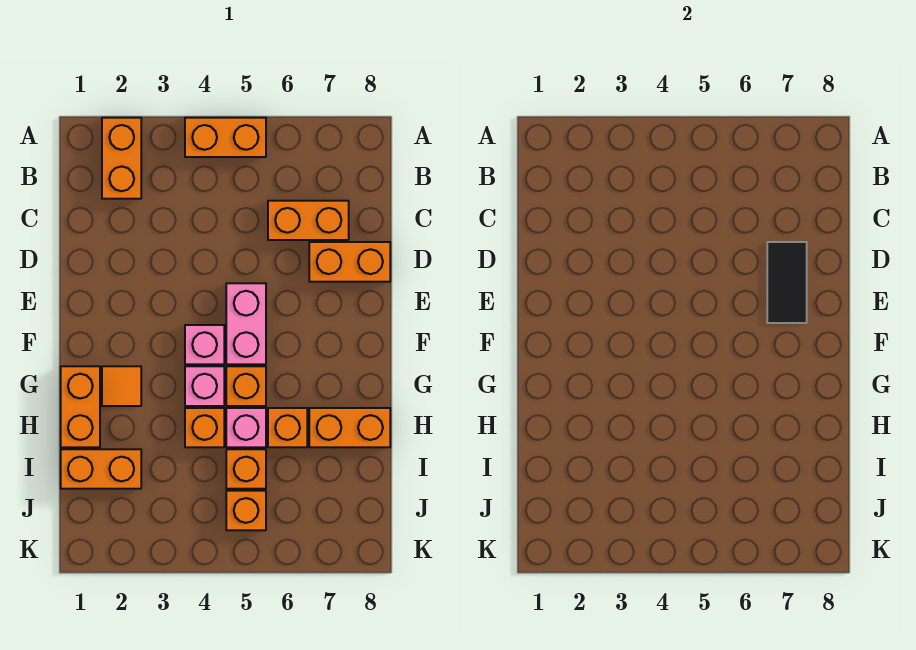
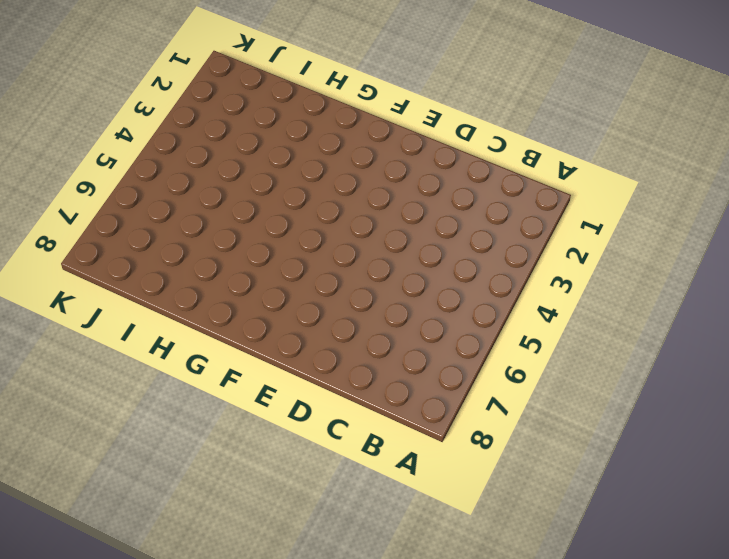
none -> orange 1x2 brick [102,118,141,199]
none -> orange 1x2 brick [185,118,266,157]
none -> orange 1x2 brick [268,201,349,240]

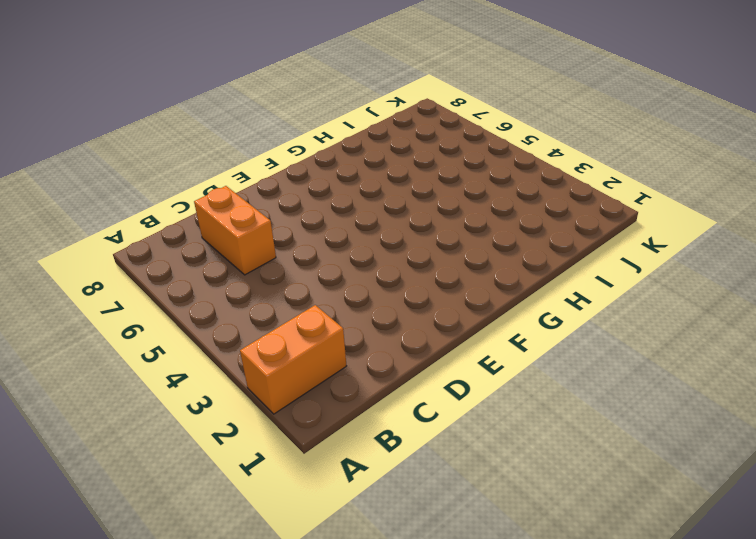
none -> orange 1x2 brick [185,118,266,157]
none -> orange 1x2 brick [309,242,390,282]
none -> pink 1x2 brick [226,283,266,364]

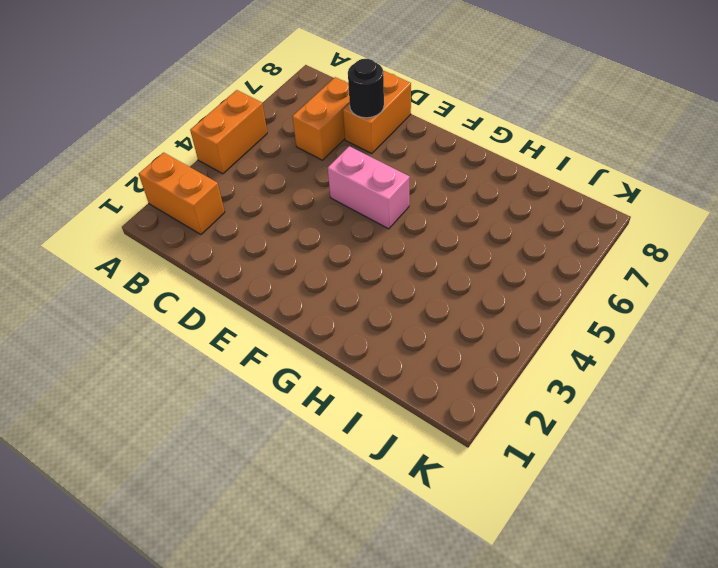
black 1x1 round brick [348,59,384,118] -> black 1x2 tile [767,242,807,323]
none -> pink 1x1 brick [185,325,224,364]
none -> orange 1x2 brick [61,366,100,447]
none -> orange 1x1 tile [102,366,141,406]

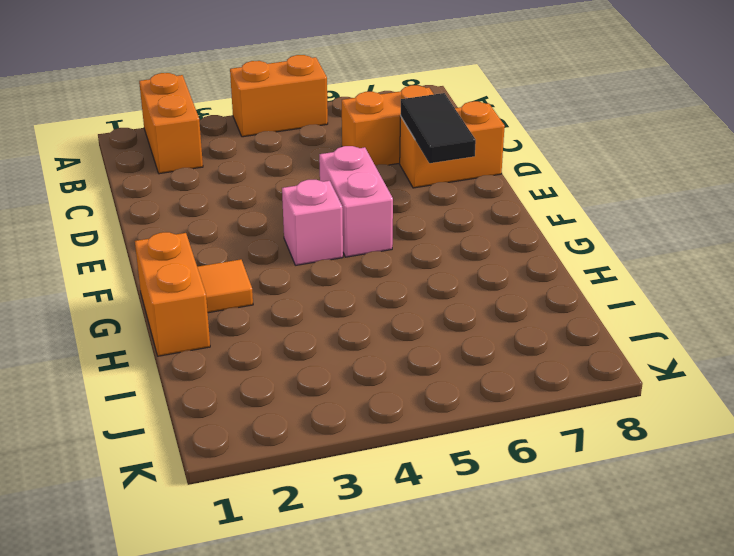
none -> pink 1x1 brick [185,366,224,406]
none -> orange 1x1 brick [226,366,266,406]
none -> orange 1x1 brick [185,408,224,447]

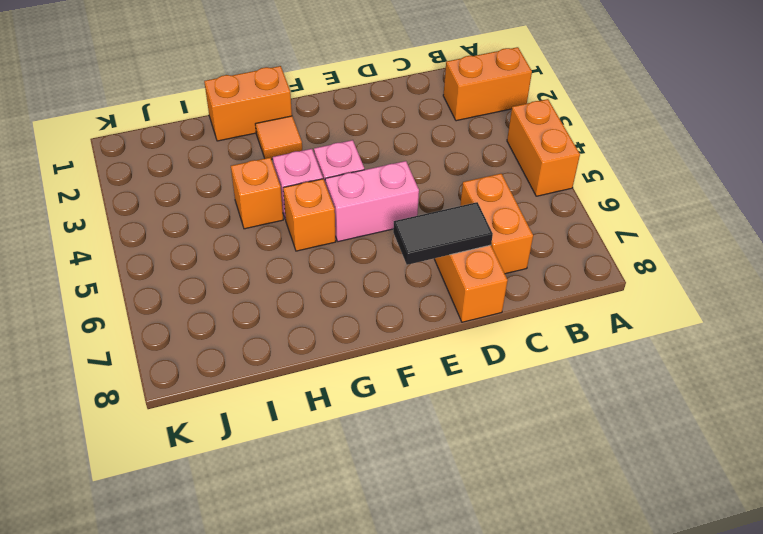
none -> pink 1x1 brick [226,408,266,447]
none -> orange 1x1 brick [268,408,307,447]
none -> orange 1x2 brick [309,408,390,447]

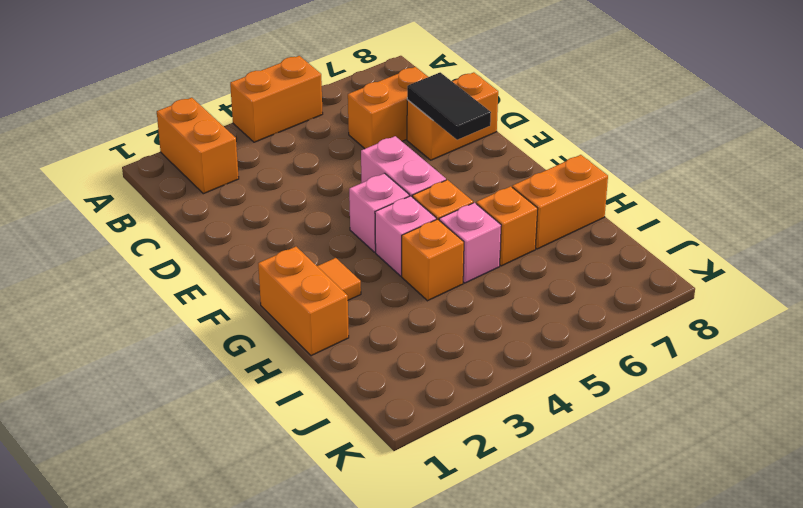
none -> orange 1x2 brick [61,449,141,489]
none -> orange 1x1 brick [226,449,266,489]
none -> orange 1x1 brick [226,491,266,530]

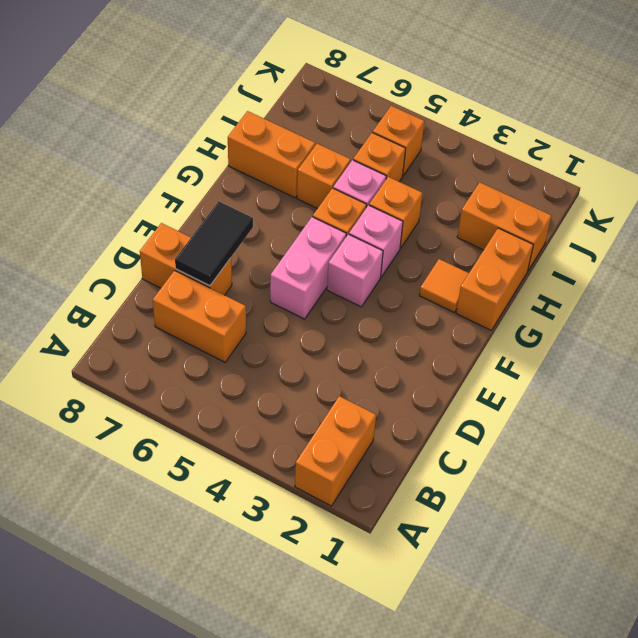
none -> orange 1x2 brick [185,118,266,157]

